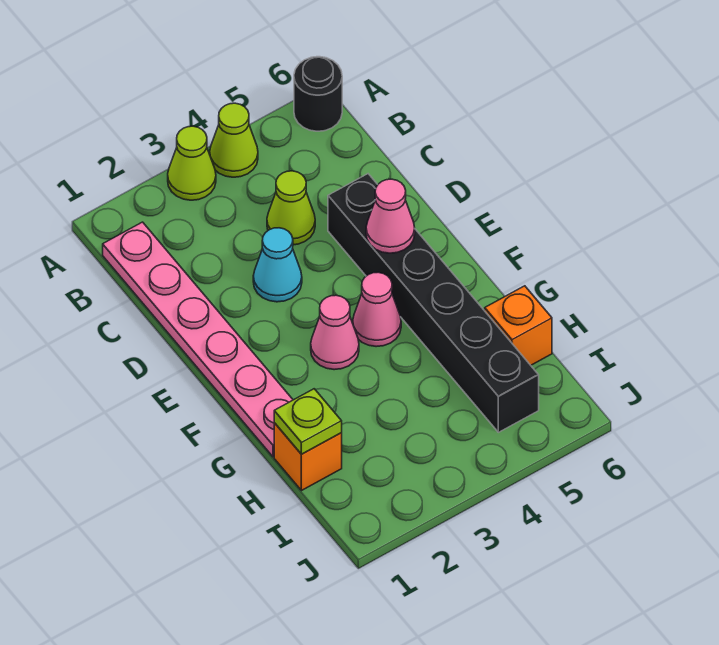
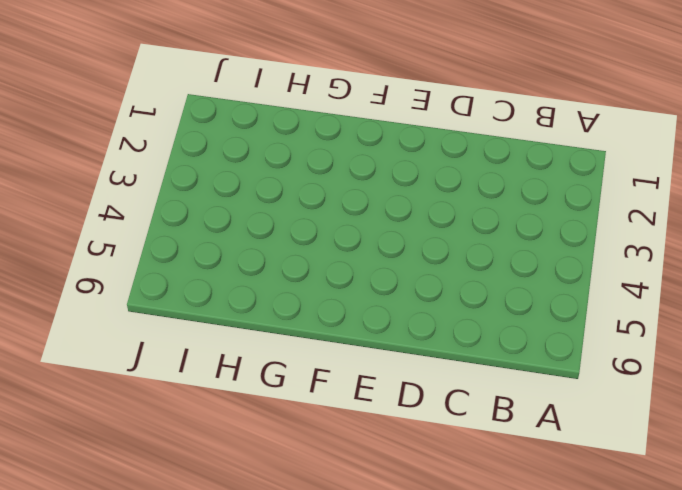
none -> lime 1x1 cone [168,126,216,200]
none -> lime 1x1 cone [210,103,258,177]
none -> black 1x1 round brick [294,57,342,131]

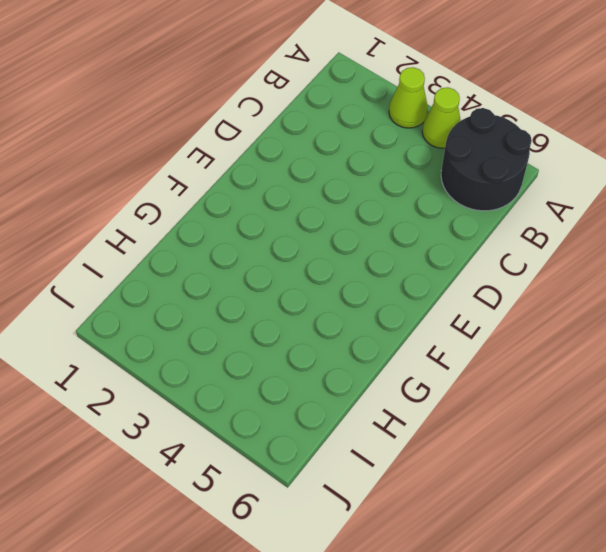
black 2x2 round brick [441,108,532,211] -> black 1x1 round brick [294,57,342,131]
none -> pink 1x6 plate [103,222,293,457]
none -> lime 1x1 cone [267,171,315,245]
none -> cyan 1x1 cone [253,228,302,302]

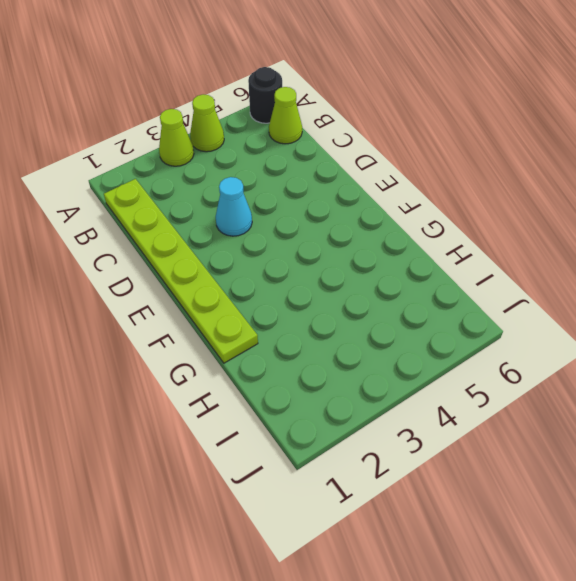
lime 1x6 plate [104,179,258,363] -> pink 1x6 plate [103,222,293,457]
lime 1x1 cone [269,87,302,144] -> lime 1x1 cone moved to [267,171,315,245]
none -> black 1x6 brick [328,174,539,432]
none -> pink 1x1 cone [311,295,359,370]
none -> pink 1x1 cone [353,272,401,347]

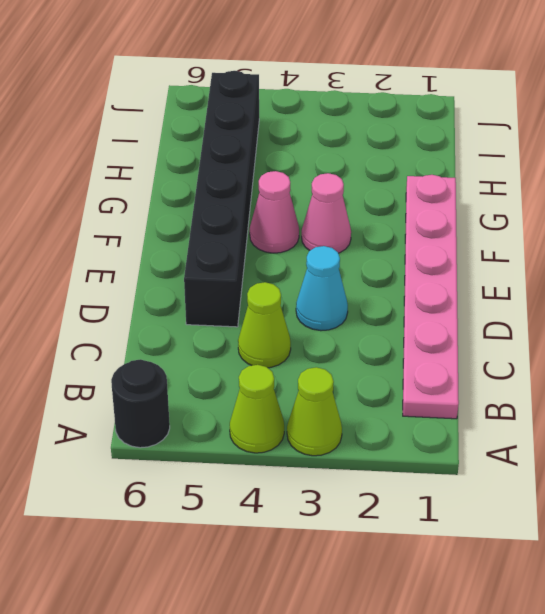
none -> orange 1x1 brick [274,423,342,491]
none -> orange 1x1 brick [485,286,552,365]
none -> pink 1x1 cone [366,179,415,253]

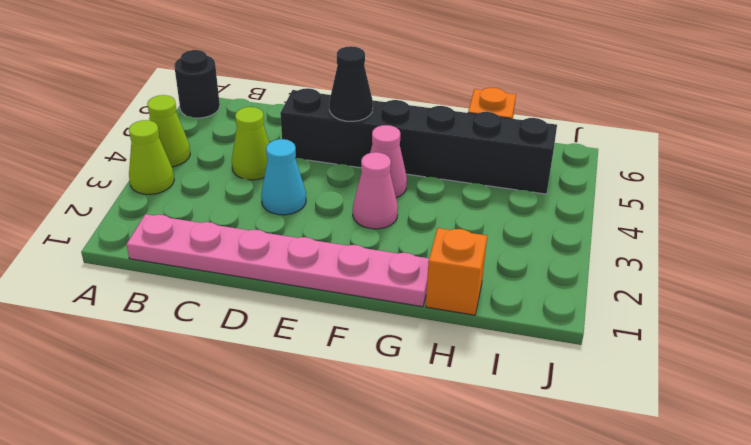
black 1x1 cone [329,46,373,121] -> pink 1x1 cone [366,179,415,253]
none -> lime 1x1 plate [274,389,342,454]

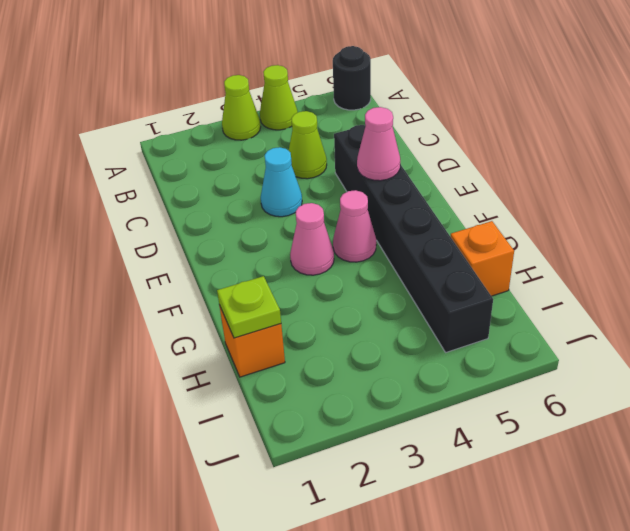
none -> pink 1x6 plate [103,222,293,457]

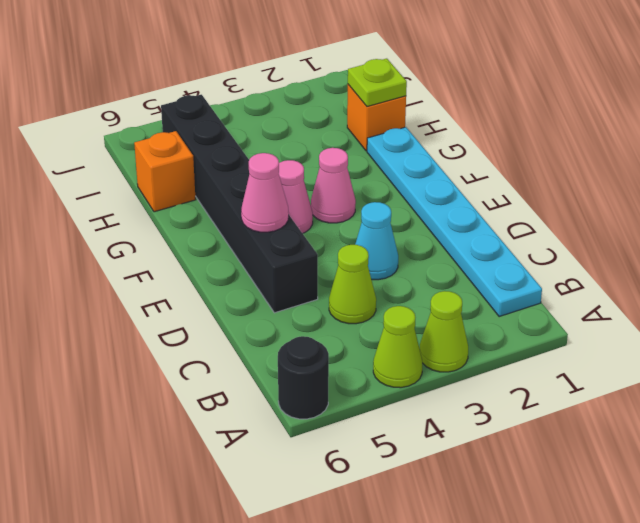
cyan 1x6 plate [367,127,542,317] -> pink 1x6 plate [103,222,293,457]

